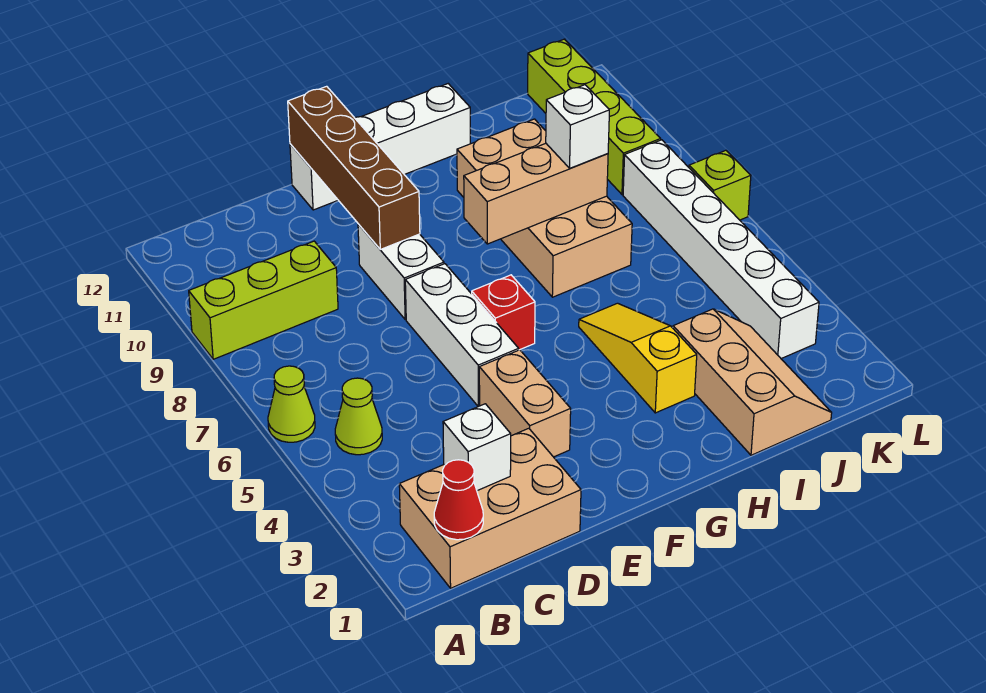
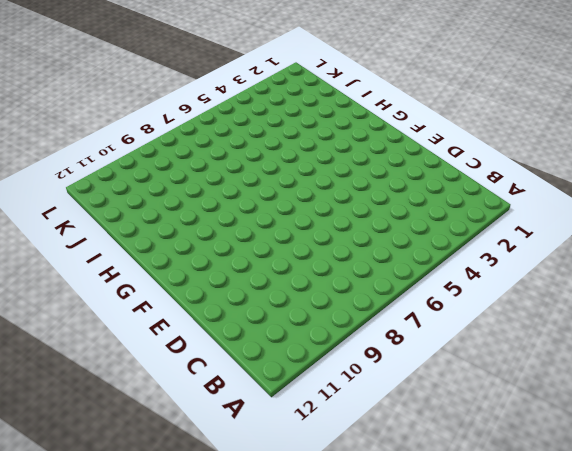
none -> lime 1x1 cone [268,366,315,442]
none -> lime 1x3 brick [189,241,338,359]
none -> tan 2x3 brick [399,428,581,588]

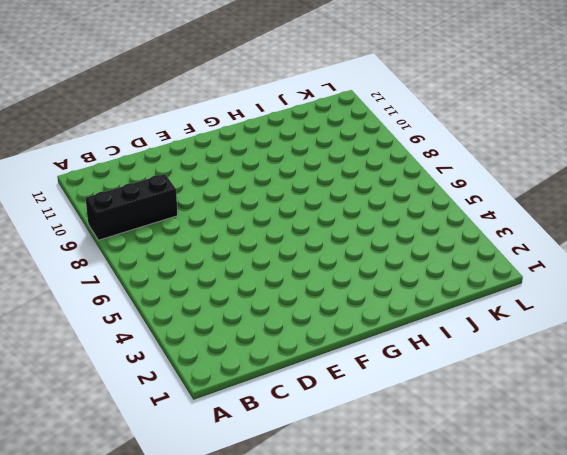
black 1x3 brick [86,174,178,240] -> lime 1x3 brick [189,241,338,359]
none -> lime 1x1 cone [268,366,315,442]
none -> tan 2x3 brick [399,428,581,588]
none -> lime 1x1 cone [335,378,382,455]

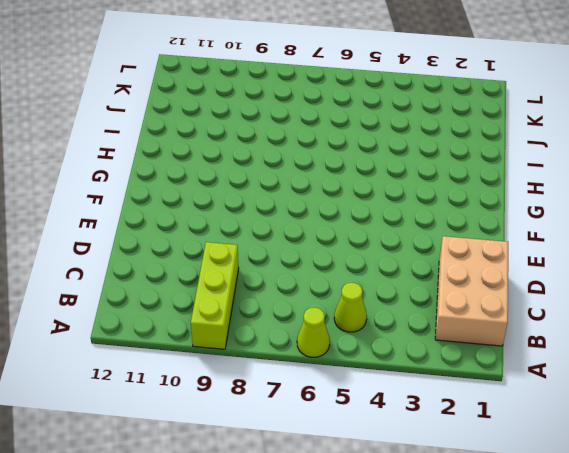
none -> tan 1x2 brick [479,350,571,457]
none -> white 1x3 brick [405,264,519,406]
none -> white 1x2 brick [358,224,444,319]

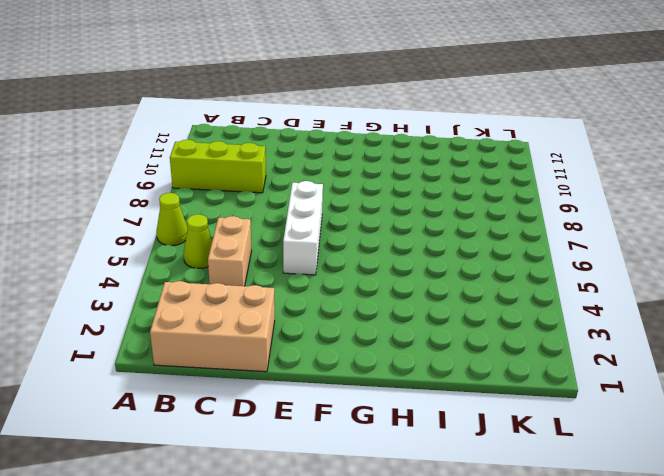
tan 1x2 brick [208,216,252,286] -> tan 1x2 brick moved to [479,350,571,457]
none -> white 1x2 brick [358,224,444,319]
none -> white 1x4 brick [290,84,470,210]
none -> red 1x1 brick [472,275,535,350]

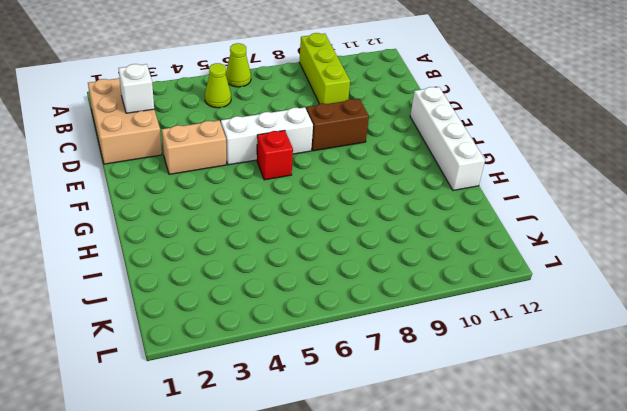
brown 1x2 brick [306,99,369,151] -> white 1x2 brick [358,224,444,319]
none -> yellow 1x3 slope [579,303,697,413]
none -> tan 2x4 brick [457,119,632,297]
none -> tan 2x3 slope [673,309,832,455]

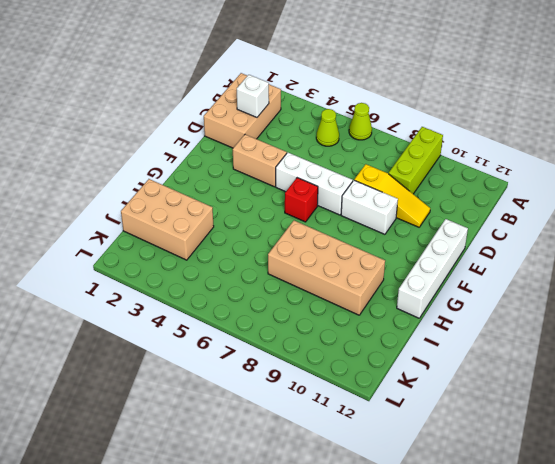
yellow 1x3 slope [354,164,430,227] -> yellow 1x3 slope moved to [579,303,697,413]
tan 2x3 brick [121,179,214,260] -> tan 2x3 slope [673,309,832,455]
none -> white 1x6 brick [623,140,819,359]
none -> lime 1x4 brick [528,39,661,195]
none -> lime 1x1 brick [689,150,751,220]

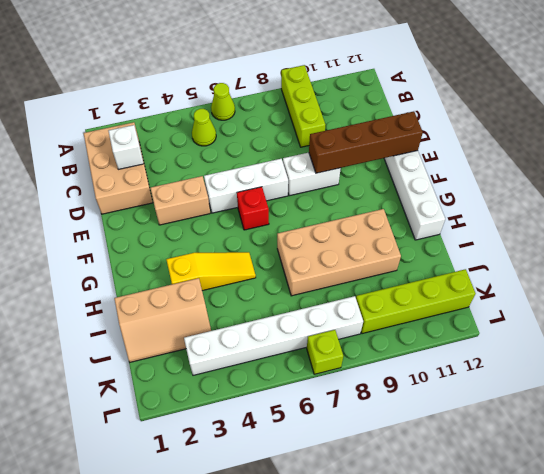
none -> red 1x1 cone [434,460,483,540]
none -> tan 1x3 brick [464,144,608,244]
none -> white 1x1 brick [546,85,609,168]

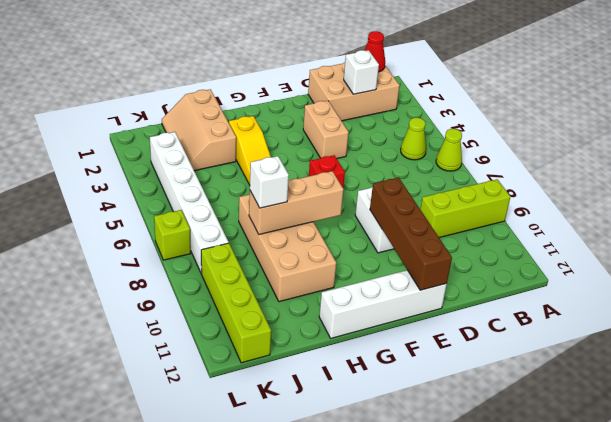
none -> white 1x3 brick [405,264,519,406]

